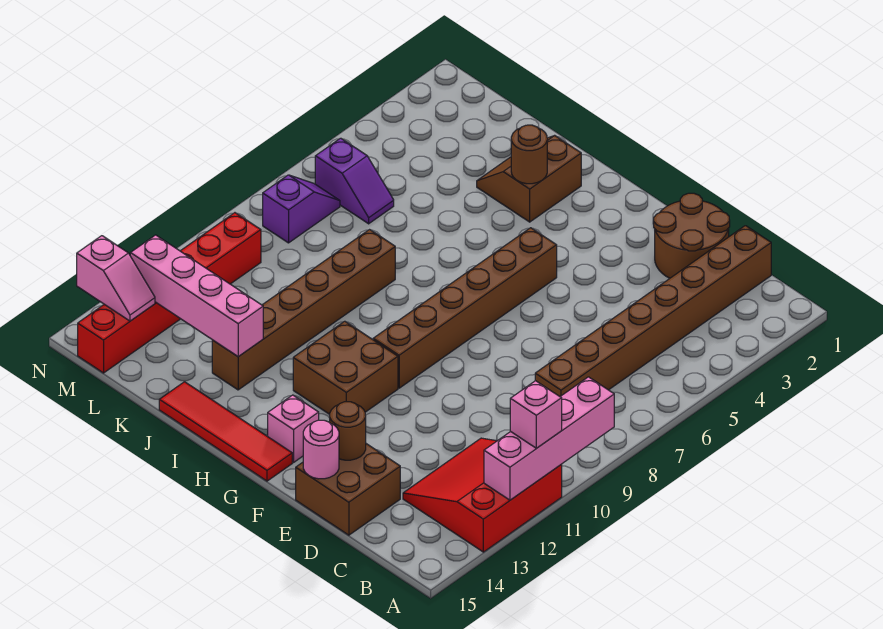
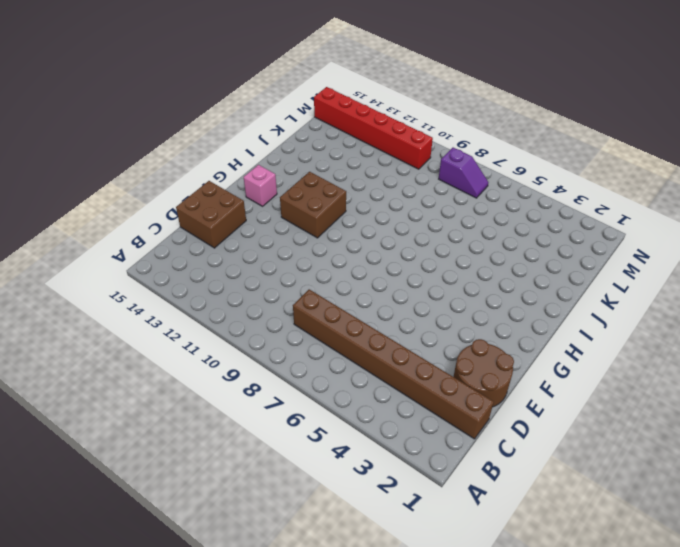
none -> red 3x3 slope [403,438,562,552]
none -> brown 1x6 brick [373,228,557,388]
none -> red 1x4 tile [159,382,292,481]

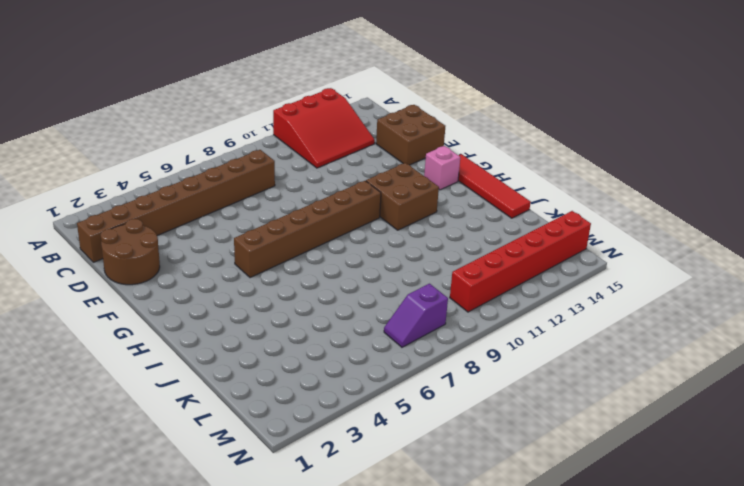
none -> brown 2x2 slope [477,135,581,222]
none -> brown 1x6 brick [212,230,395,390]
none -> purple 1x2 slope [315,138,394,224]

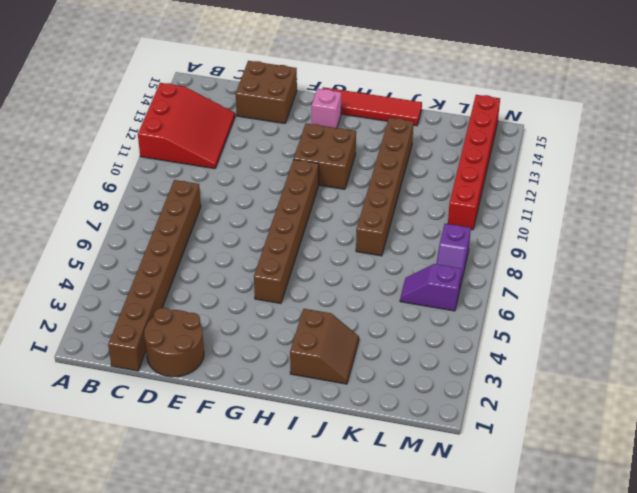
none -> pink 1x4 brick [484,377,614,500]
none -> brown 1x1 round brick [330,402,366,460]
none -> pink 1x1 round brick [303,420,339,479]

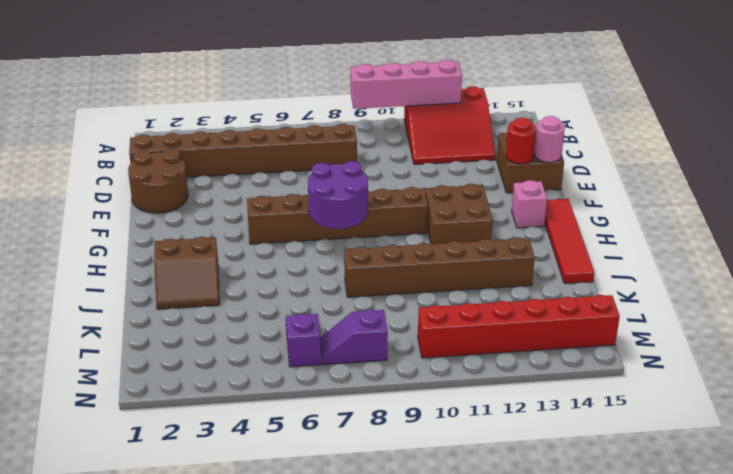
red 1x1 round brick [506,118,536,164] -> brown 1x1 round brick [330,402,366,460]
purple 2x2 round brick [308,161,368,229] -> none
none -> brown 1x1 round brick [511,125,547,184]
none -> pink 1x4 brick [130,235,263,357]
none -> pink 1x2 slope [77,236,155,321]

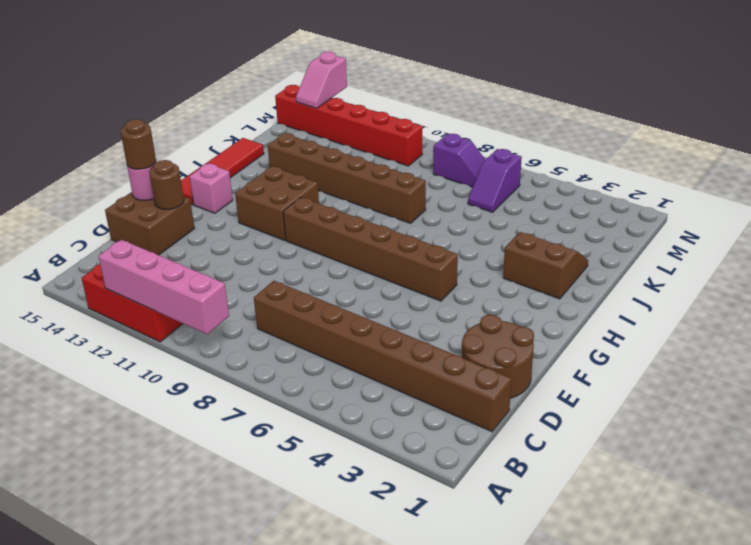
brown 1x1 round brick [121,119,156,169] -> brown 1x1 round brick moved to [511,125,547,184]
none -> pink 1x4 brick [130,235,263,357]
none -> pink 1x1 brick [510,381,562,448]

